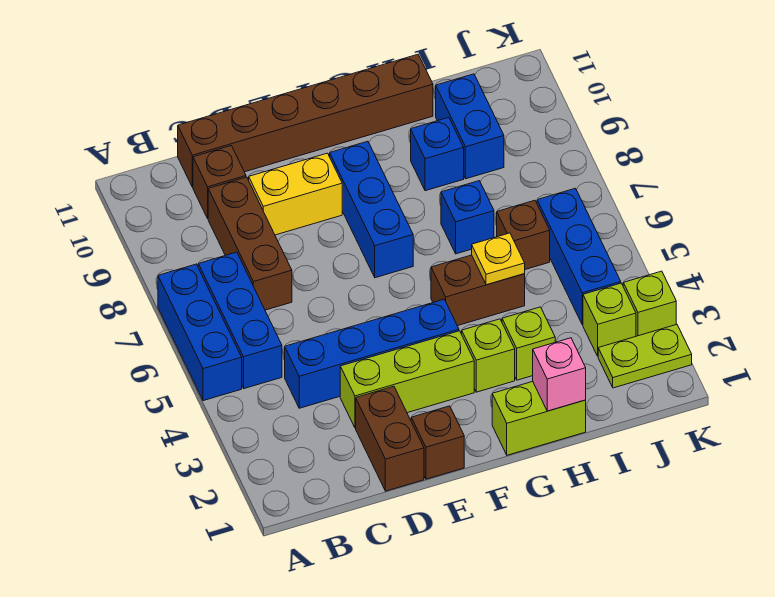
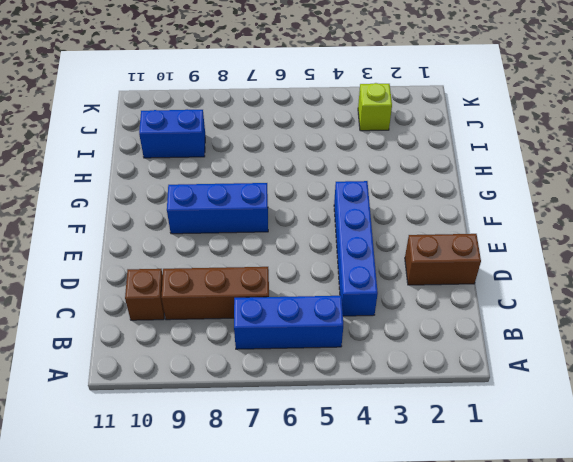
none -> blue 1x3 brick [158,264,242,401]
none -> brown 1x6 brick [178,54,433,187]
none -> lime 1x3 brick [340,331,474,428]

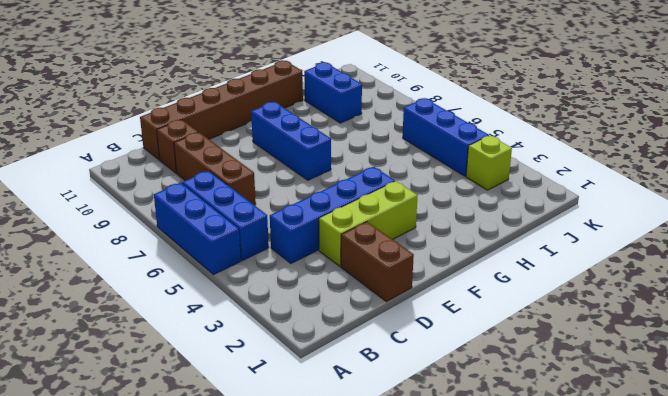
none -> yellow 1x2 brick [249,153,342,235]
none -> brown 1x1 brick [411,406,464,479]
none -> lime 1x2 brick [492,382,586,455]

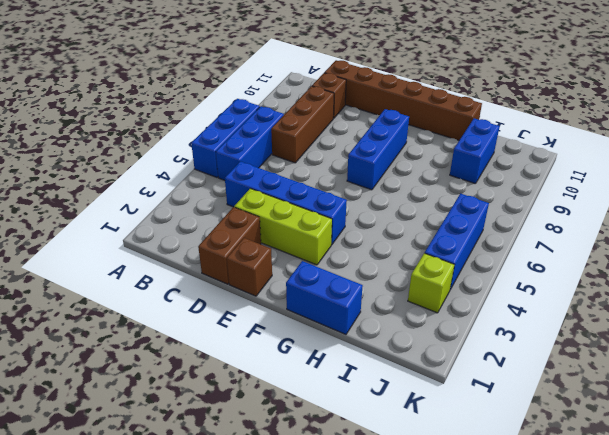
blue 1x2 brick [286,261,363,334] -> lime 1x2 brick [492,382,586,455]
none -> yellow 1x2 brick [249,153,342,235]
none -> lime 1x1 brick [462,319,515,392]
none -> brown 1x2 brick [431,255,525,326]

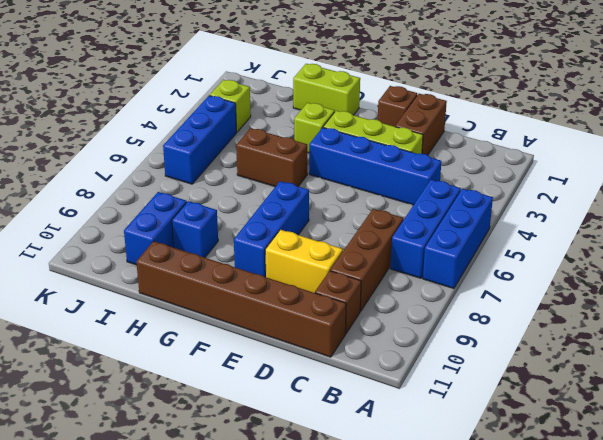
none -> lime 1x1 brick [502,307,555,380]
none -> blue 1x1 brick [441,181,494,254]
none -> brown 1x1 brick [497,200,550,270]

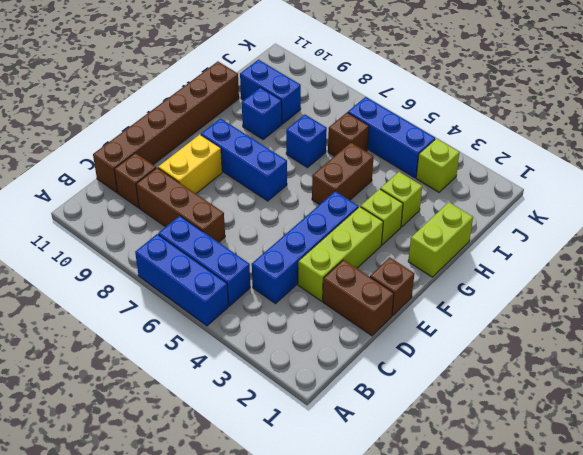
none -> lime 1x2 plate [598,324,692,388]
none -> lime 1x1 brick [623,271,676,336]
none -> pink 1x1 brick [533,338,586,411]

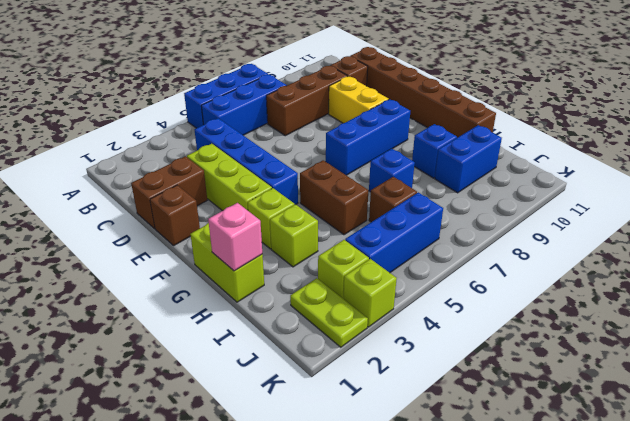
none -> yellow 1x1 plate [472,233,525,285]

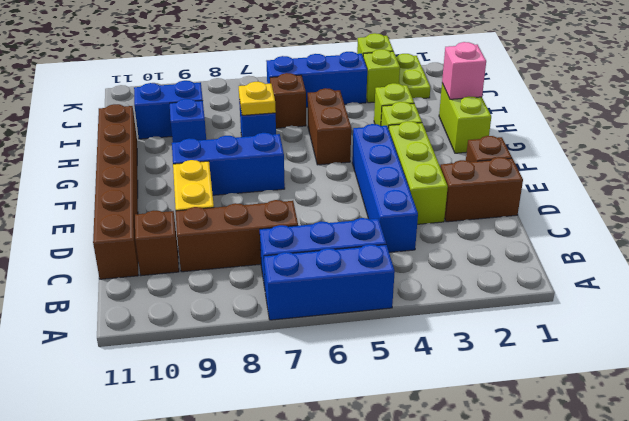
yellow 1x1 plate [239,82,276,115] -> yellow 1x1 plate moved to [472,233,525,285]

